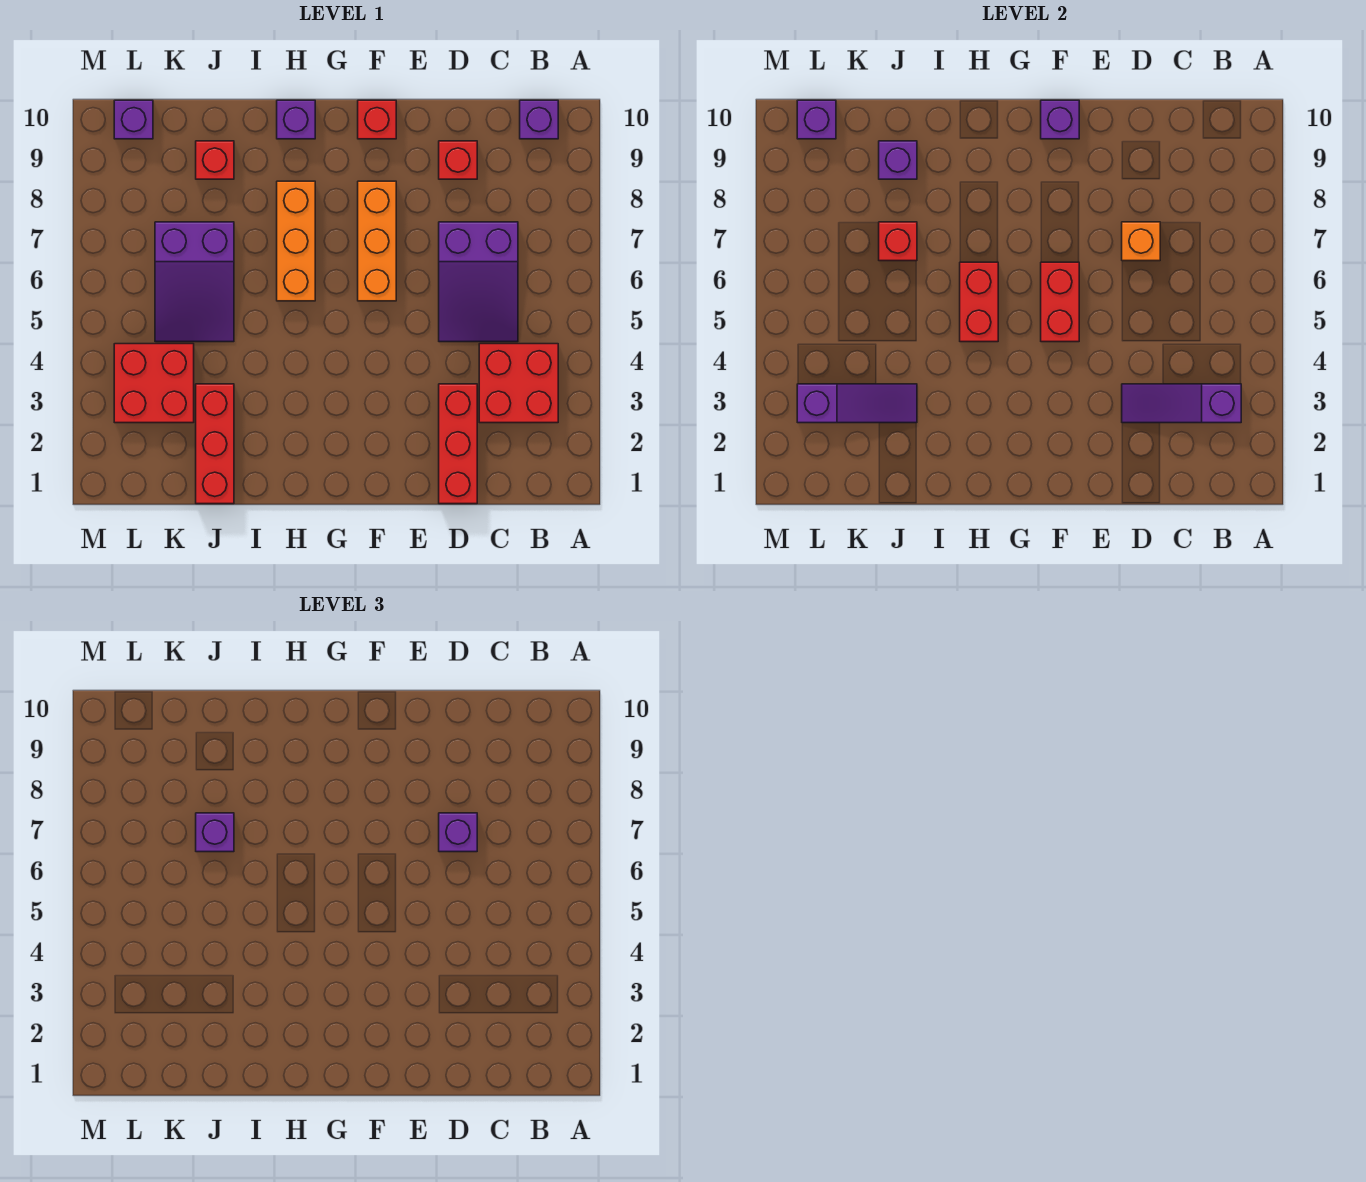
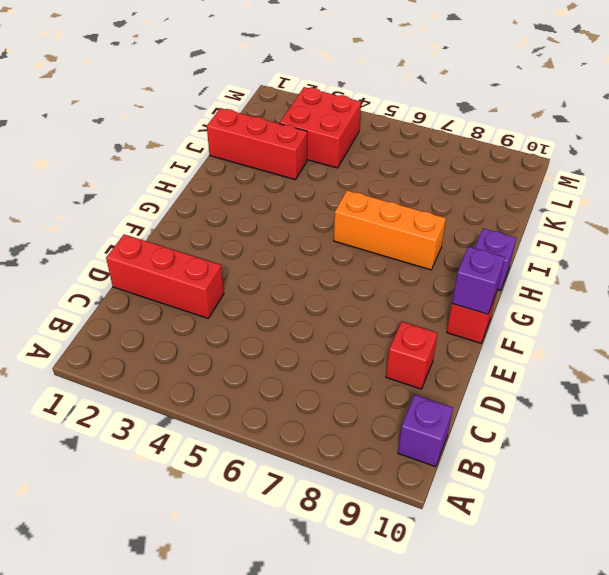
none -> red 2x2 brick [479,344,558,423]
none -> purple 2x3 slope [439,222,518,342]
none -> orange 1x3 brick [358,181,396,301]

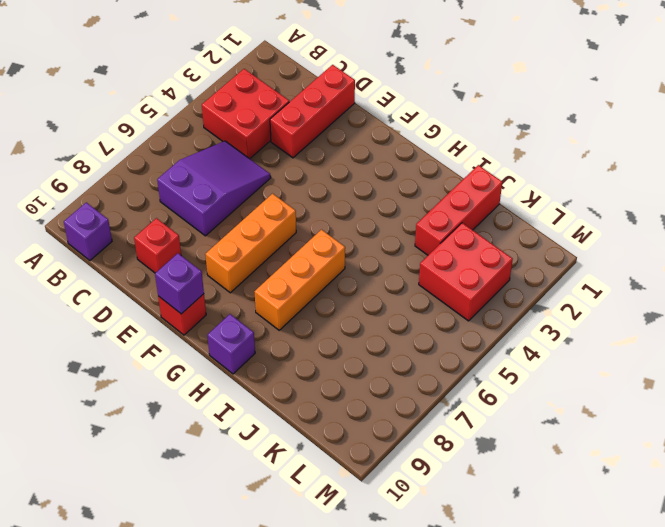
none -> purple 2x3 slope [155,222,234,342]
none -> red 1x1 brick [196,141,234,179]
none -> purple 1x1 brick [114,100,153,139]

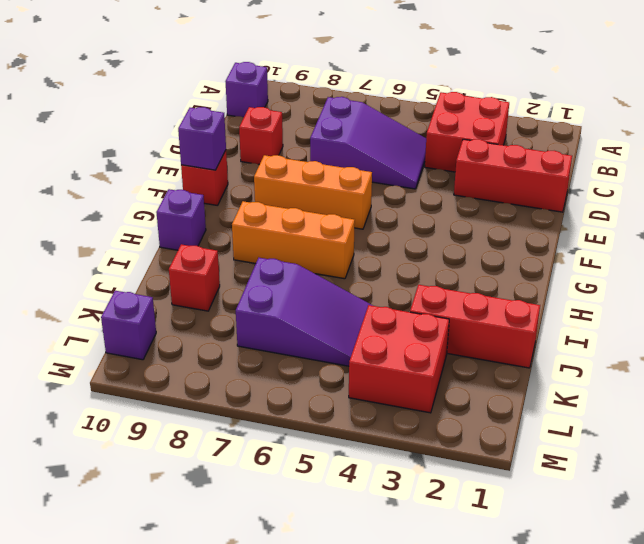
none -> purple 1x3 slope [1122,384,1241,423]
none -> orange 1x1 brick [1122,222,1160,261]
none -> red 1x2 brick [1041,262,1079,342]

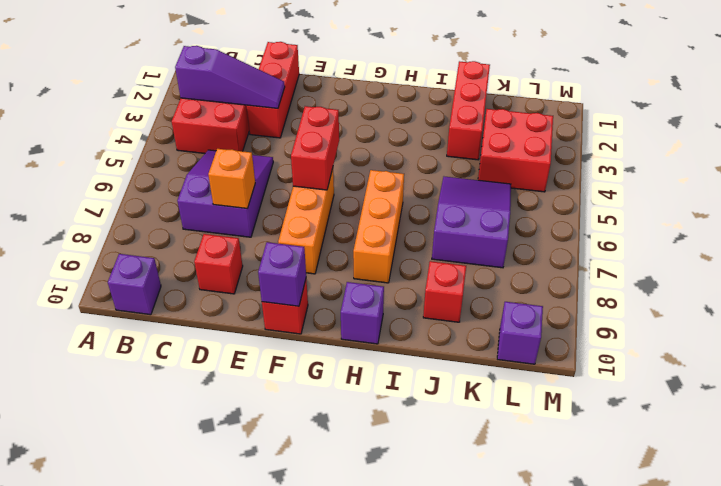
none -> red 1x2 brick [960,262,998,342]
none -> purple 1x3 slope [797,384,917,423]
none -> red 1x1 brick [879,222,917,261]

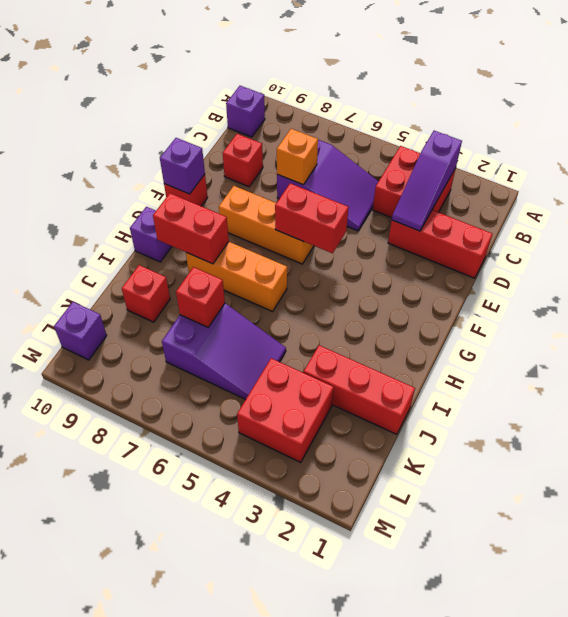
red 1x2 brick [153,193,229,264] -> red 1x2 brick moved to [960,262,998,342]
none -> purple 1x3 slope [797,384,917,423]
none -> purple 1x1 brick [879,141,917,179]
none -> purple 1x1 brick [797,100,836,139]

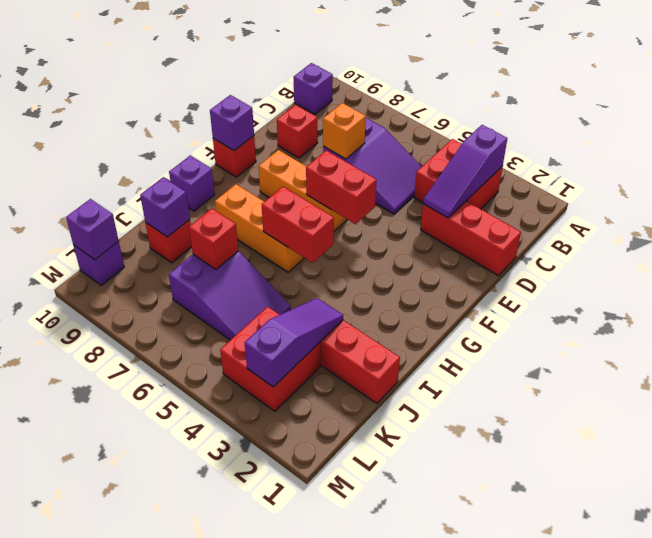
none -> purple 1x1 brick [439,813,477,852]
none -> purple 1x1 brick [196,813,234,852]

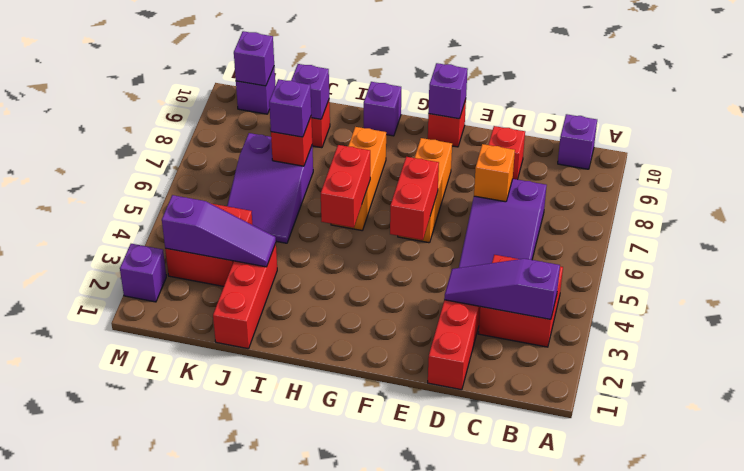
purple 1x1 brick [120,244,166,302] -> purple 1x1 brick moved to [439,813,477,852]

